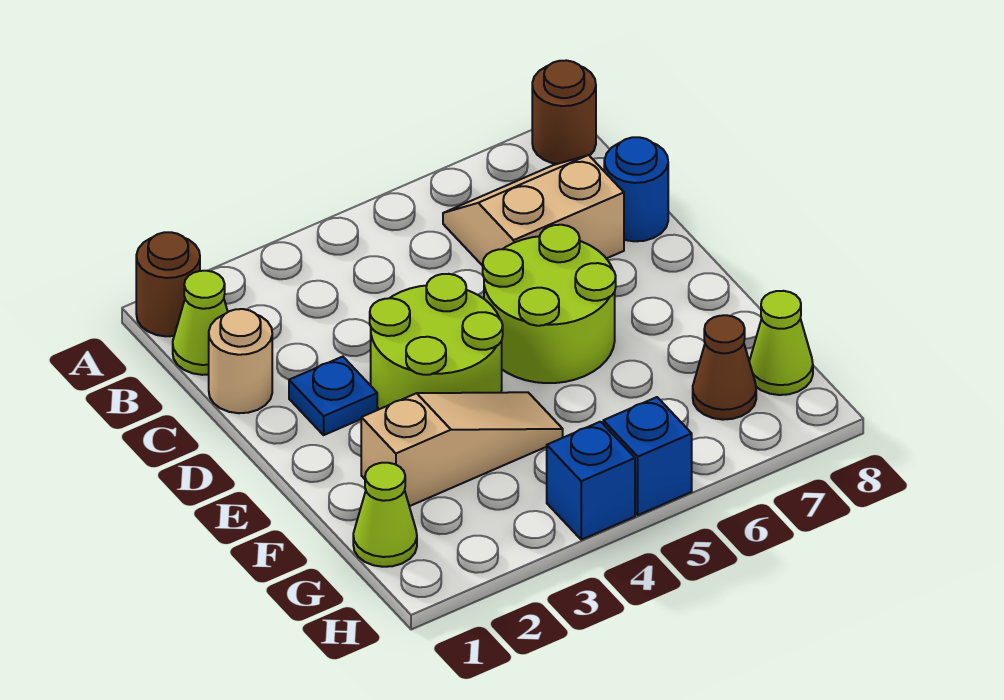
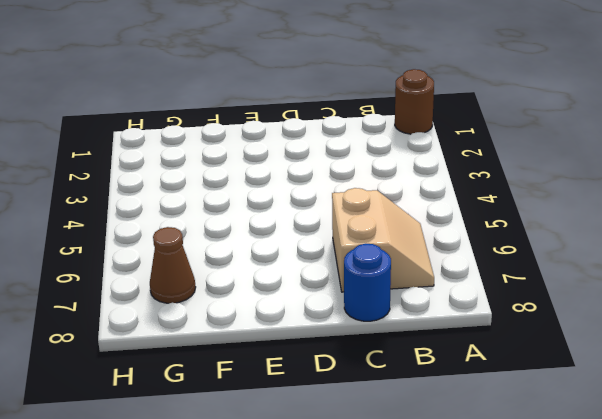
none -> brown 1x1 round brick [532,60,596,164]
none -> lime 1x1 cone [173,271,228,375]
none -> tan 1x1 round brick [209,309,272,413]

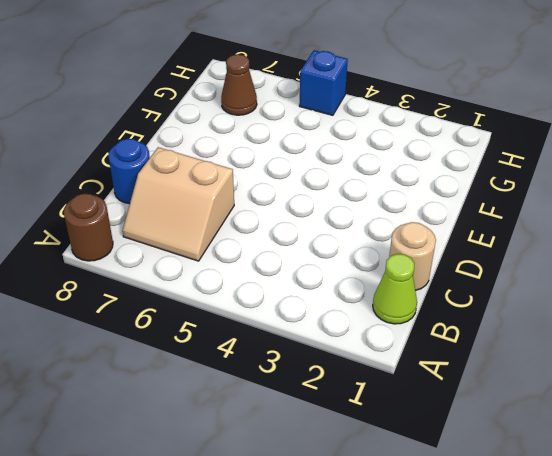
none -> brown 1x1 round brick [136,232,200,336]
none -> blue 1x1 plate [289,357,377,435]
none -> lime 2x2 round brick [370,274,503,409]

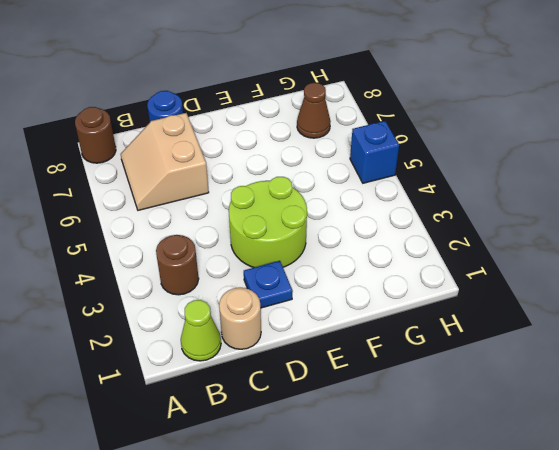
brown 1x1 round brick [156,235,199,295] -> brown 1x1 round brick moved to [136,232,200,336]
none -> lime 2x2 round brick [483,225,616,383]
none -> tan 1x3 slope [361,392,563,506]
none -> lime 1x1 cone [353,463,417,567]

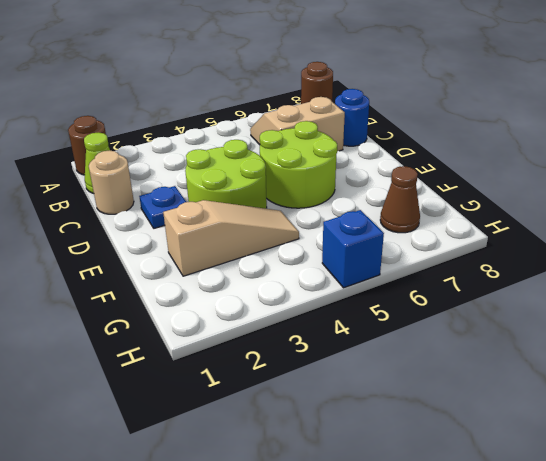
none -> lime 1x1 cone [353,463,417,567]
none -> lime 1x1 cone [749,291,813,395]
none -> blue 1x1 brick [547,422,635,540]

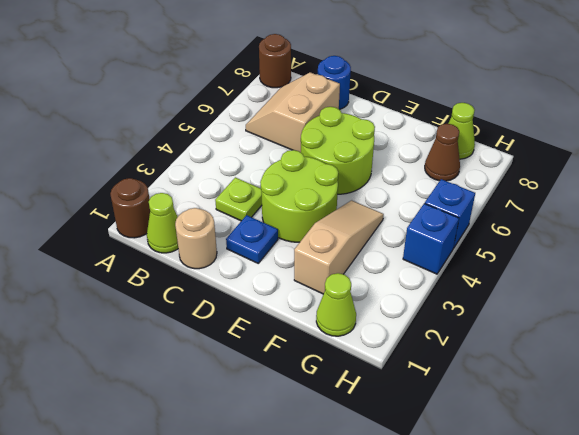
lime 1x1 plate [215,177,262,221] -> none

